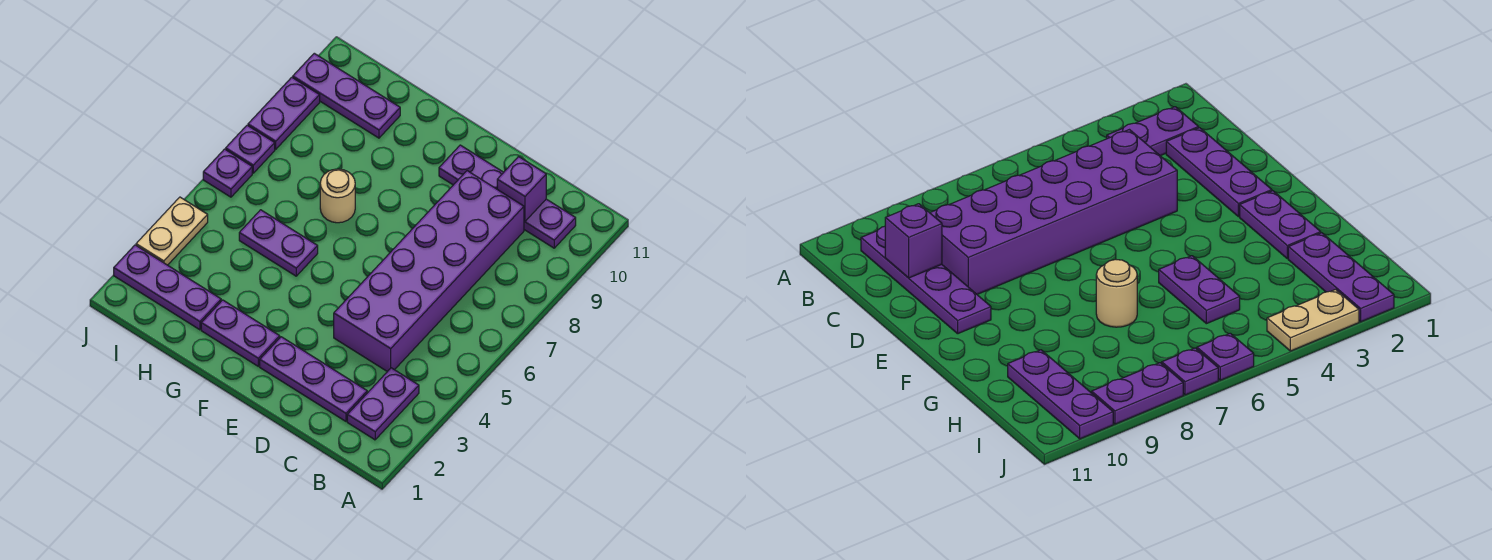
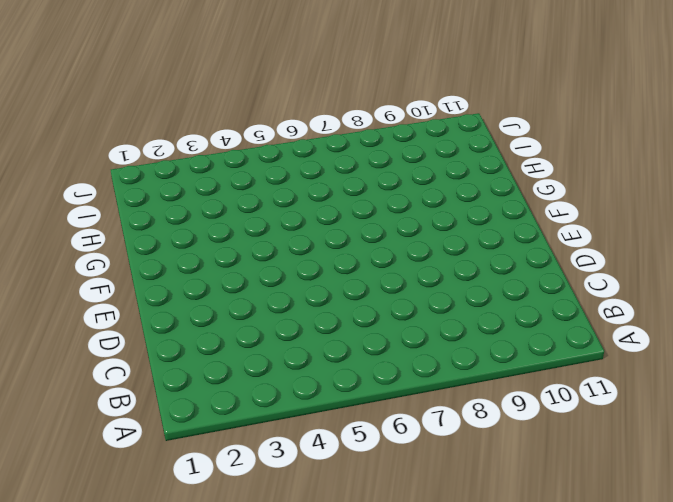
none -> purple 1x2 plate [347,368,419,440]
none -> purple 1x4 plate [439,145,576,248]
none -> purple 1x3 plate [260,337,367,421]

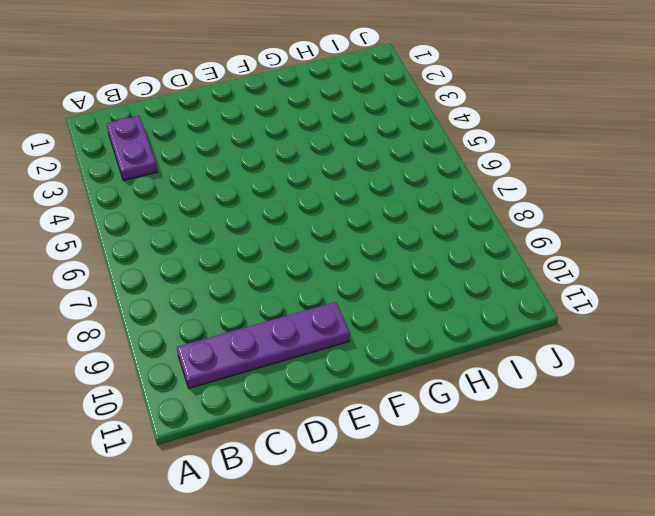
none -> purple 1x3 plate [260,337,367,421]
none -> purple 2x6 brick [334,171,524,372]
none -> purple 1x2 plate [201,300,280,366]

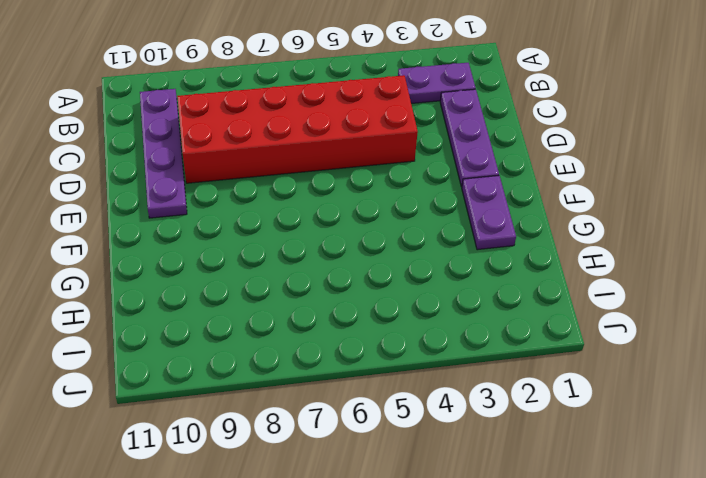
red 2x6 brick [177,75,418,183] -> purple 2x6 brick [334,171,524,372]
none -> purple 1x2 plate [239,210,318,276]
none -> tan 1x1 round brick [320,169,355,223]
none -> purple 1x3 plate [114,245,221,330]

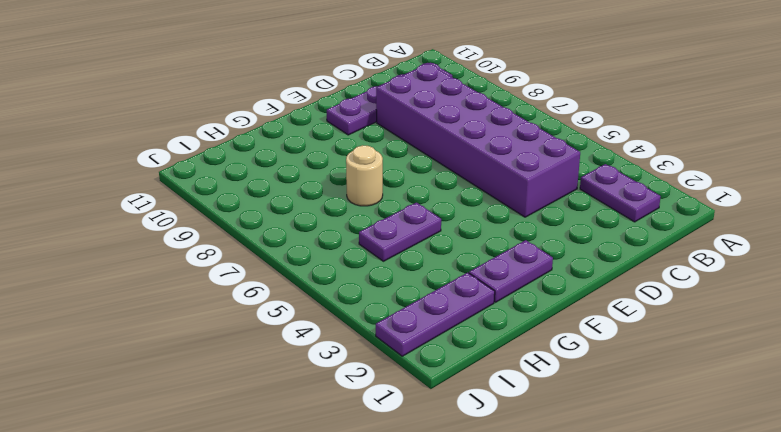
none -> purple 1x3 plate [260,337,367,421]
none -> purple 1x3 plate [293,53,400,138]
none -> tan 1x2 plate [136,197,208,265]

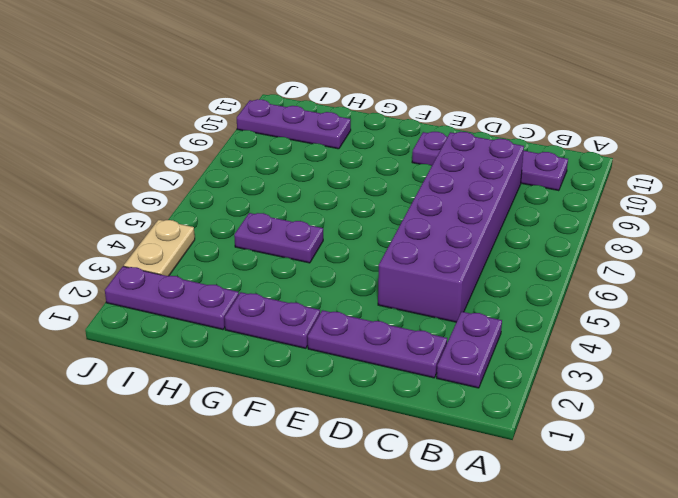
none -> tan 1x1 round brick [320,169,355,223]
none -> purple 1x1 plate [203,149,252,197]
none -> purple 1x1 plate [226,125,275,173]

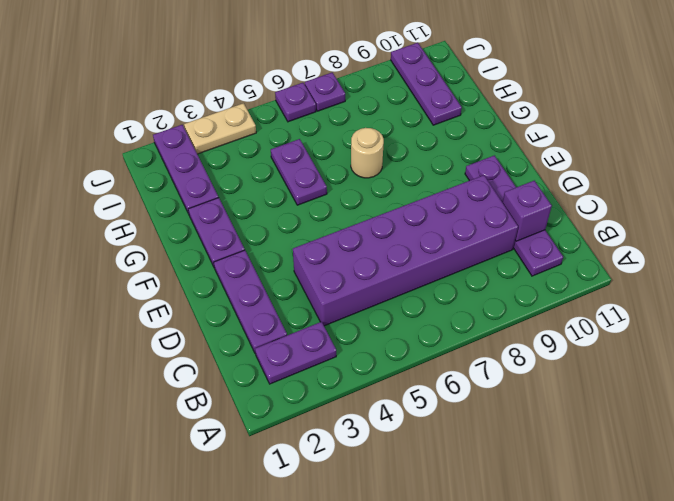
none -> purple 1x2 plate [248,77,320,149]

